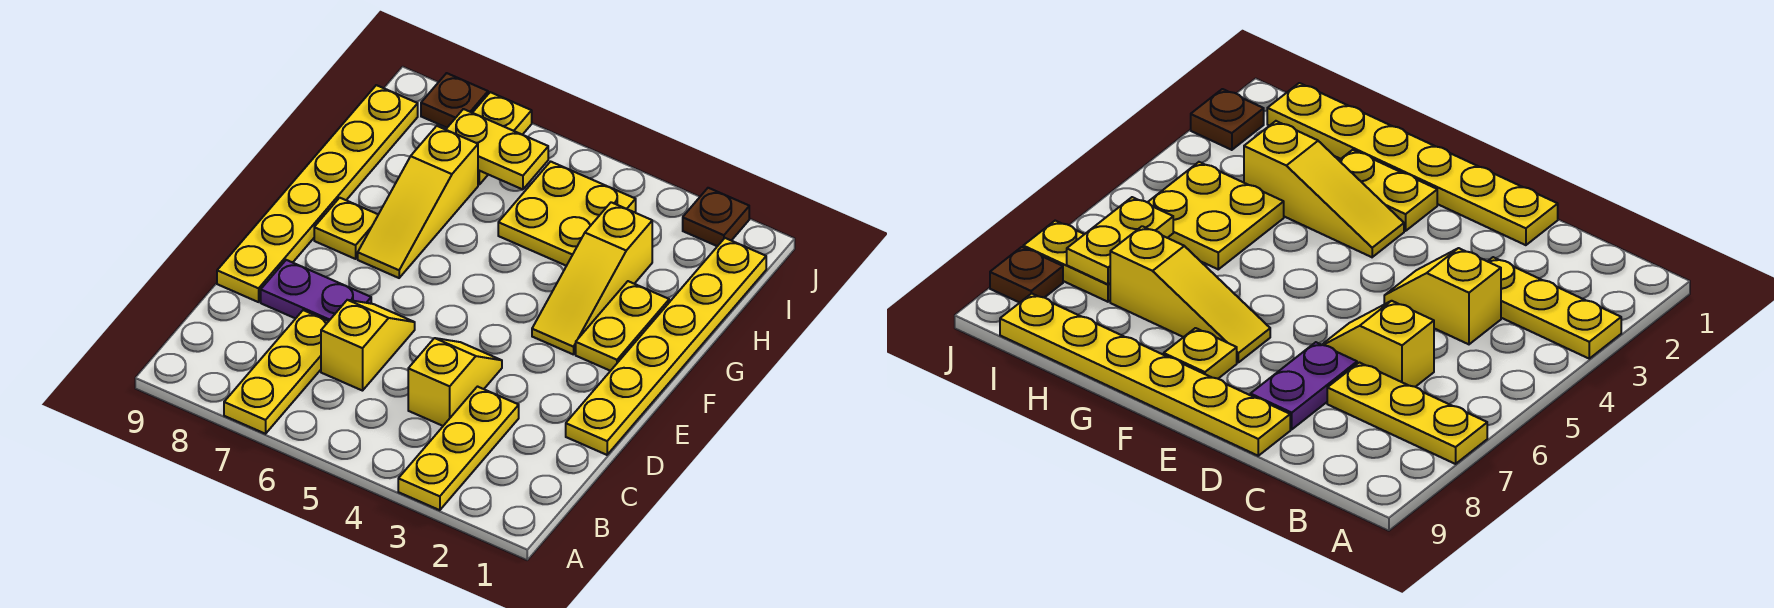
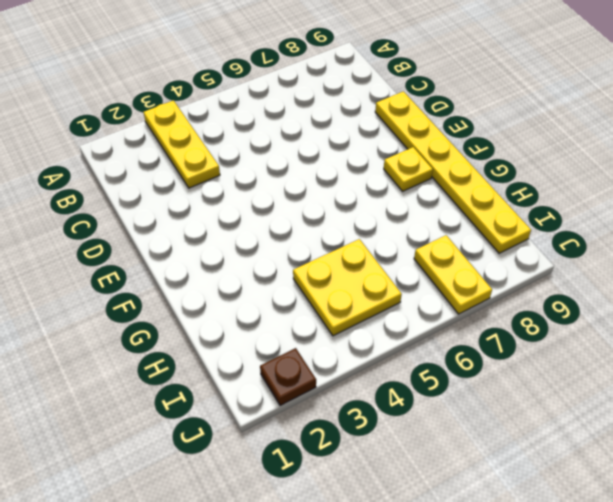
none -> yellow 1x3 plate [224,310,329,434]
none -> yellow 1x2 slope [408,338,502,426]
none -> yellow 1x2 slope [321,300,415,391]

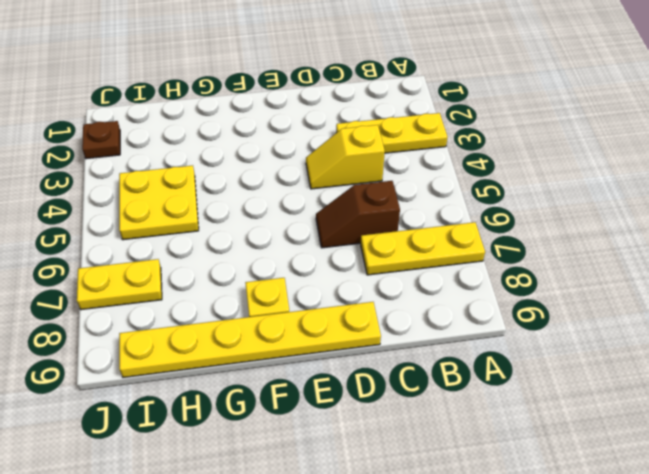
brown 1x2 slope [316,181,400,248] -> yellow 1x2 slope [321,300,415,391]
none -> yellow 1x6 plate [566,238,766,455]
none -> purple 1x2 plate [261,260,371,321]
none -> yellow 1x2 plate [576,281,669,371]

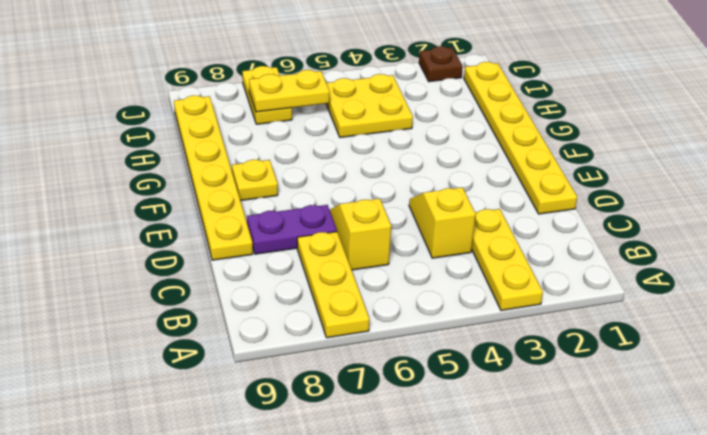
none -> yellow 1x2 plate [576,281,669,371]
none -> yellow 1x3 slope [532,202,652,355]
none -> yellow 1x3 slope [358,126,478,278]

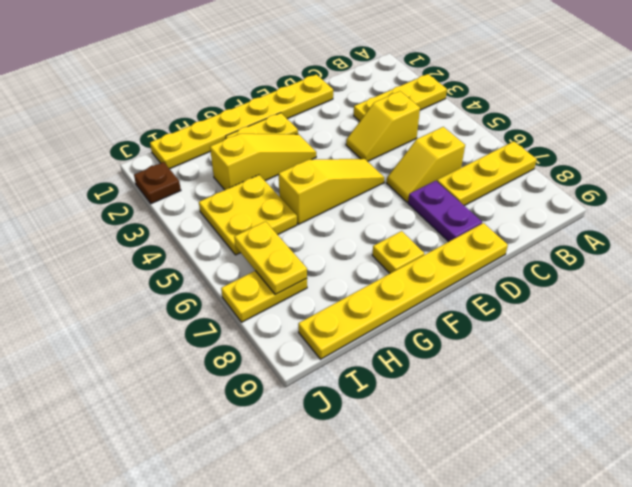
yellow 1x3 slope [279,159,385,224] -> yellow 1x3 slope moved to [358,126,478,278]
none -> brown 1x1 plate [421,73,488,128]

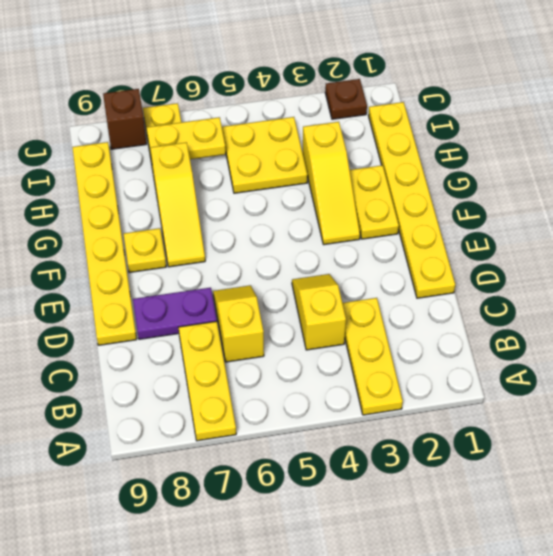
brown 1x1 brick [103,89,146,149] -> brown 1x1 plate [421,73,488,128]

